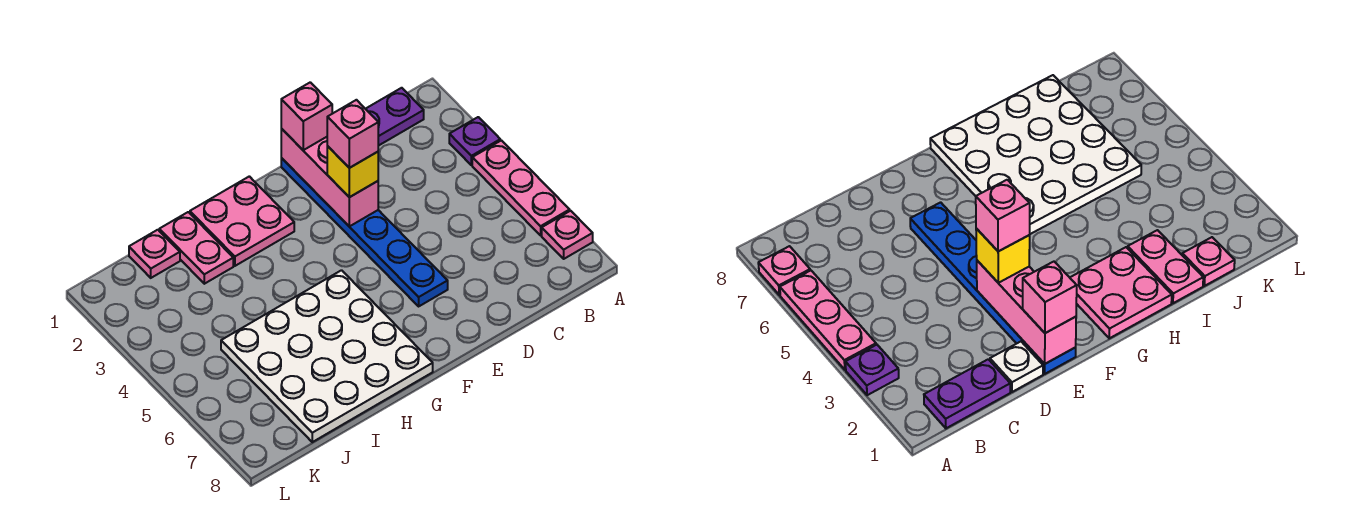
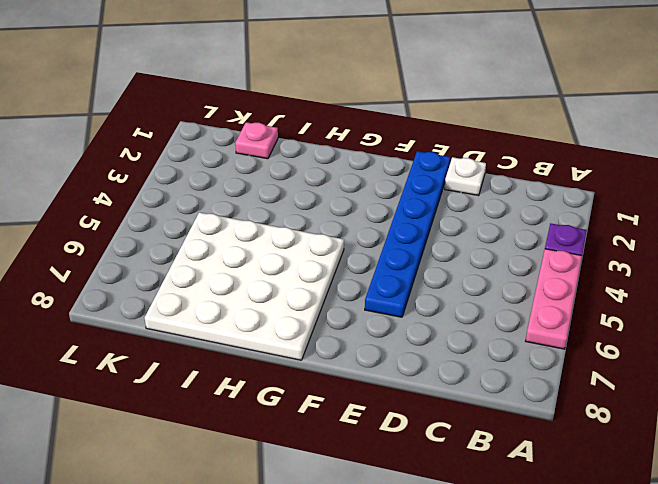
none -> pink 1x1 plate [542,211,593,259]
none -> purple 1x2 plate [366,88,424,146]
none -> pink 2x2 plate [190,176,294,266]

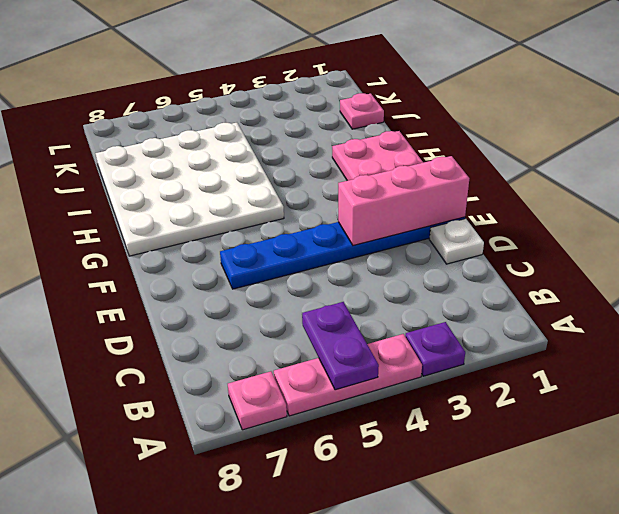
purple 1x2 plate [302,302,379,390] -> purple 1x2 plate moved to [366,88,424,146]
none -> pink 1x2 plate [159,212,233,284]
none -> pink 1x1 brick [281,82,332,150]
none -> yellow 1x1 brick [327,146,378,197]

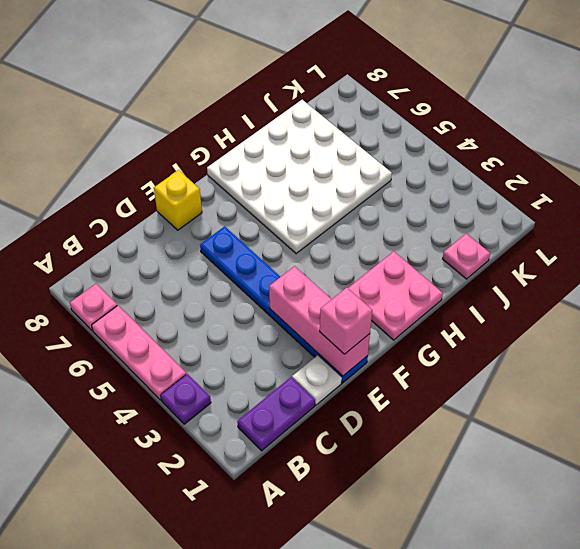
yellow 1x1 brick [154,170,202,230] -> yellow 1x1 brick moved to [327,146,378,197]
none -> pink 1x2 plate [159,212,233,284]
none -> pink 1x1 brick [327,100,378,168]

